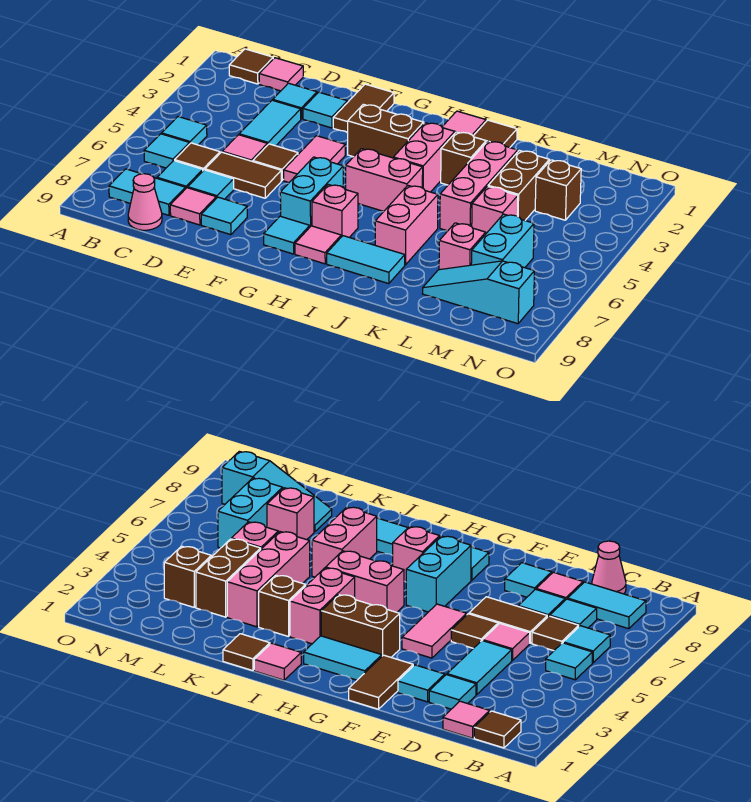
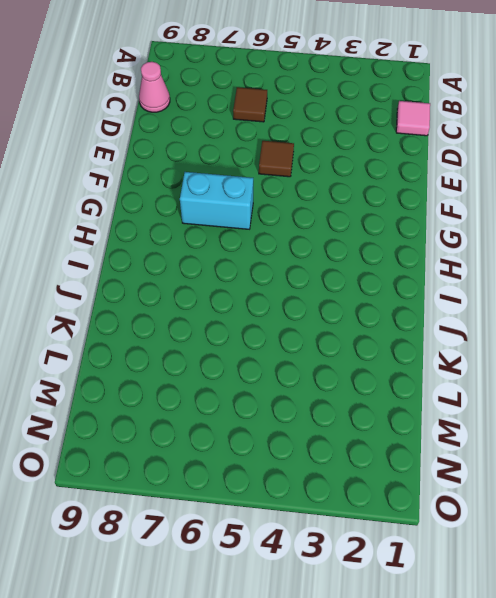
none -> brown 1x1 tile [229,49,273,84]
none -> cyan 1x1 tile [162,117,207,145]
none -> cyan 1x1 tile [144,134,190,168]
none -> cyan 1x2 tile [109,169,185,215]

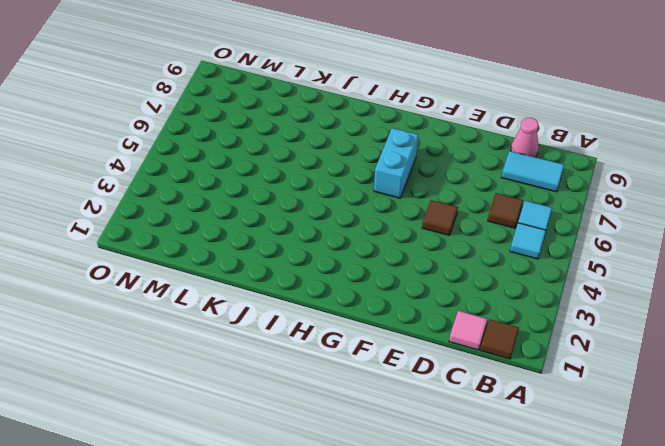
none -> cyan 1x1 tile [157,161,203,189]
none -> cyan 1x1 tile [273,83,317,119]
none -> cyan 1x2 tile [239,100,301,146]
none -> pink 1x1 tile [222,135,267,162]

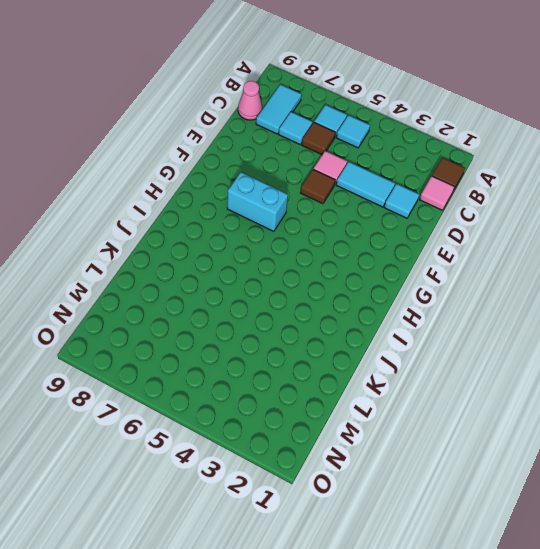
none -> brown 1x2 tile [205,152,281,198]
none -> cyan 1x1 tile [188,170,234,199]
none -> pink 1x1 tile [170,188,216,225]
none -> cyan 1x1 tile [303,92,347,128]

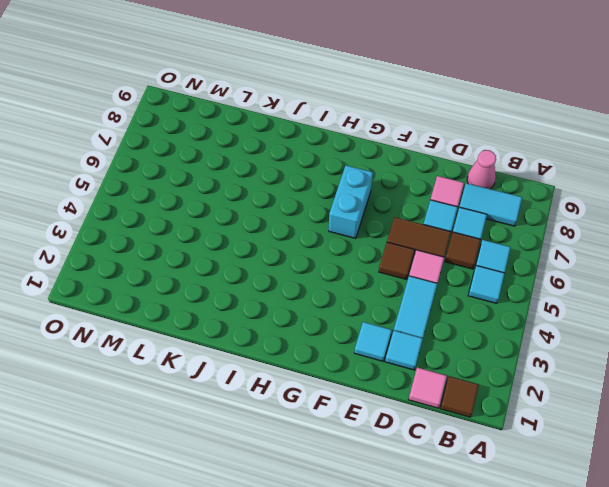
none -> cyan 1x1 tile [201,197,247,235]
none -> brown 1x2 tile [333,84,394,133]
none -> pink 1x2 tile [284,136,345,183]
none -> cyan 1x2 tile [304,636,382,680]

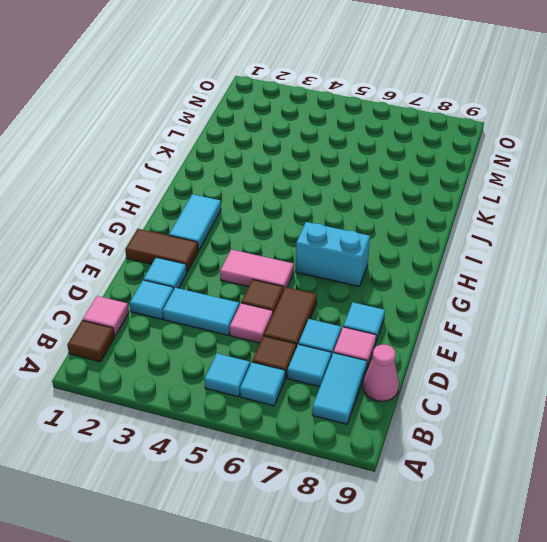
none -> brown 1x2 brick [348,104,424,158]
none -> cyan 1x1 tile [264,216,310,254]
none -> pink 1x2 brick [346,149,423,211]
none -> pink 1x1 brick [312,184,358,237]

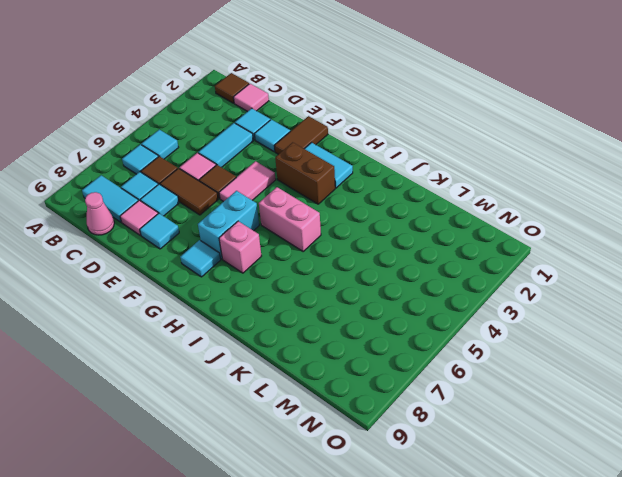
none -> pink 1x1 tile [295,226,341,264]
none -> pink 1x1 tile [442,111,486,136]
none -> pink 1x2 brick [393,123,455,192]
none -> cyan 1x2 tile [327,236,405,284]

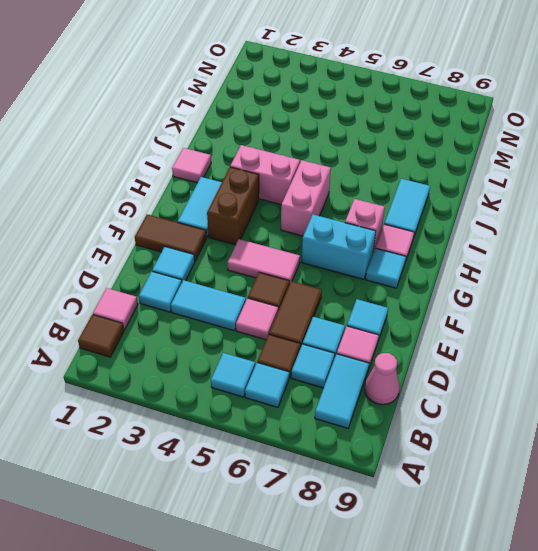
none -> brown 1x1 tile [473,120,517,148]
none -> brown 1x1 brick [441,132,486,185]
none -> pink 1x2 brick [375,186,438,265]
none -> pink 1x3 brick [440,141,518,231]

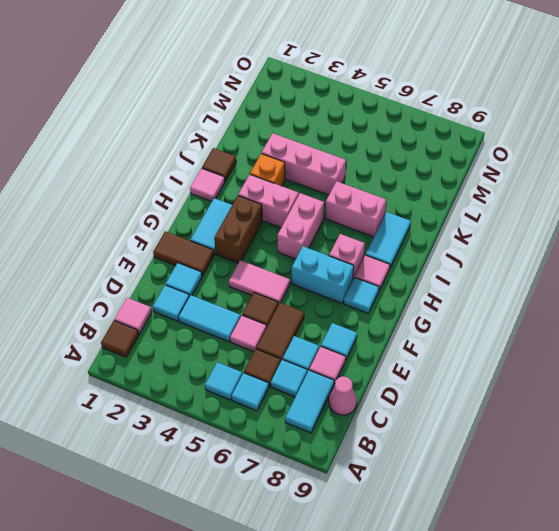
orange 1x1 brick [250,154,285,186] -> brown 1x1 brick [441,132,486,185]
none -> brown 1x2 brick [488,150,549,220]
none -> pink 1x1 brick [472,186,518,233]
none -> pink 1x1 brick [439,223,486,270]
none -> cyan 1x3 slope [422,261,534,324]

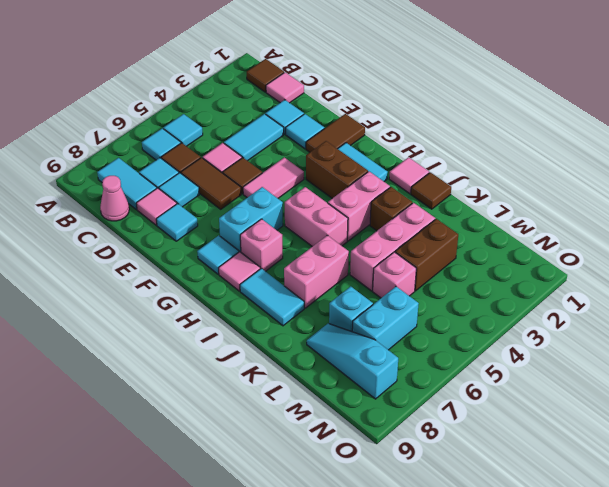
cyan 1x1 brick [329,286,373,332] -> pink 1x1 brick [439,223,486,270]
none -> brown 1x1 brick [535,160,581,220]

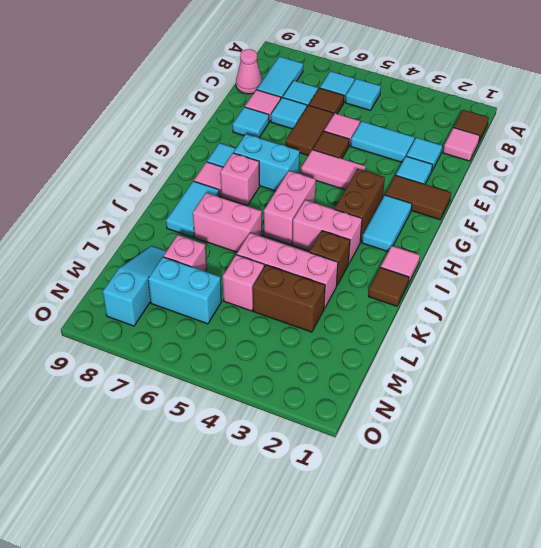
none -> brown 1x1 brick [535,160,581,220]

